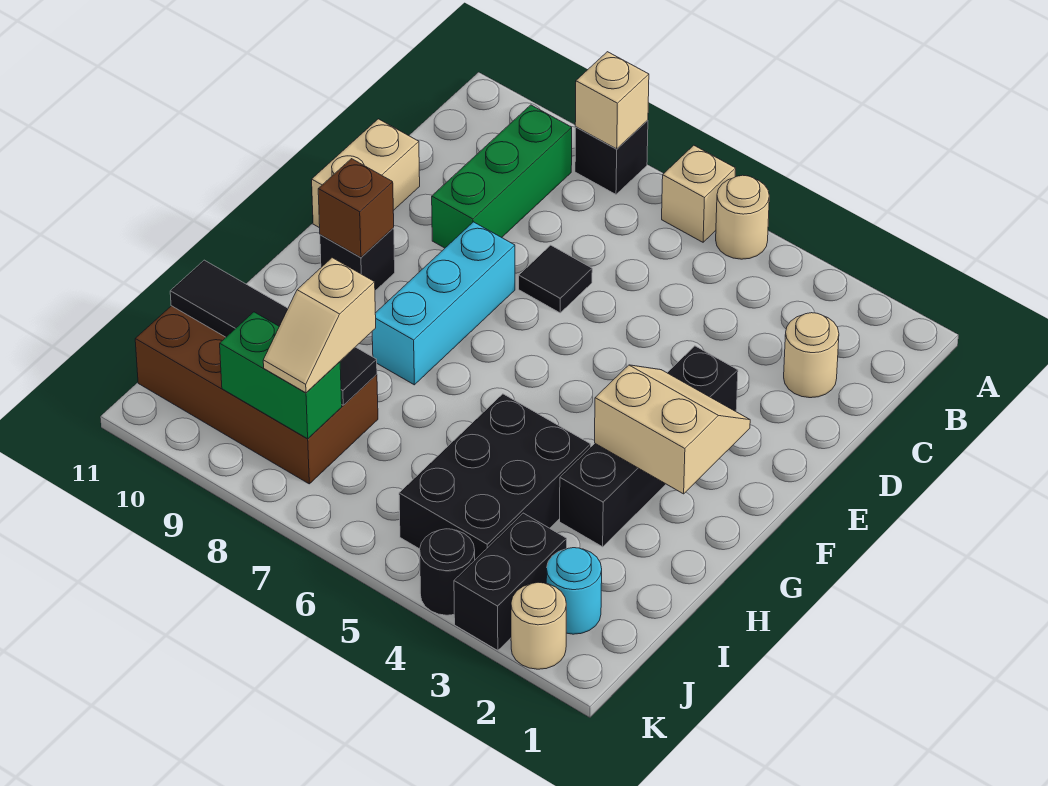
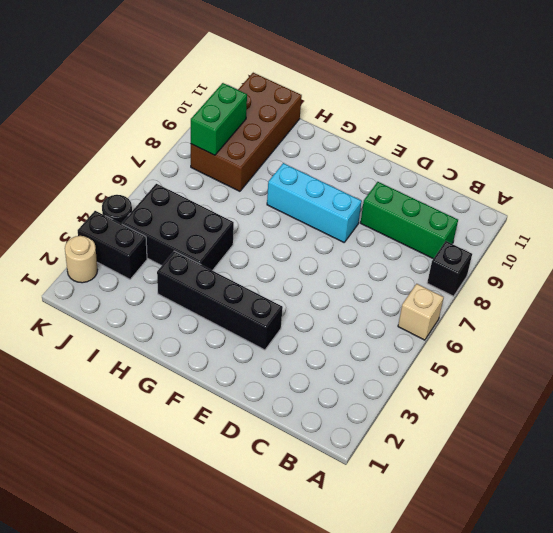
none -> tan 1x1 round brick [716,175,769,259]
none -> tan 1x1 round brick [784,313,839,398]
none -> black 1x1 tile [519,245,592,313]

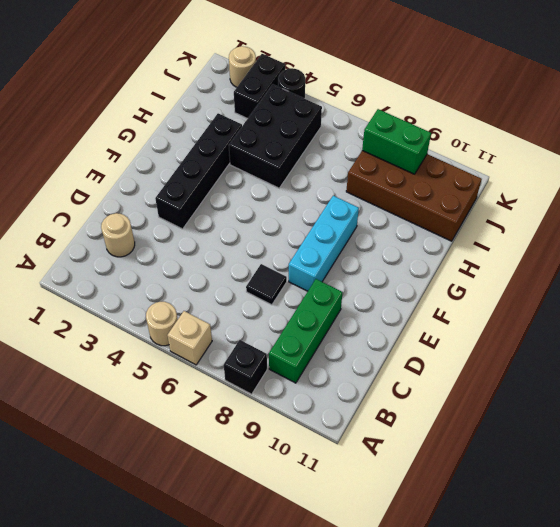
none -> tan 1x2 brick [312,119,420,228]
none -> black 1x1 brick [320,228,395,291]
none -> cyan 1x1 round brick [546,548,602,634]

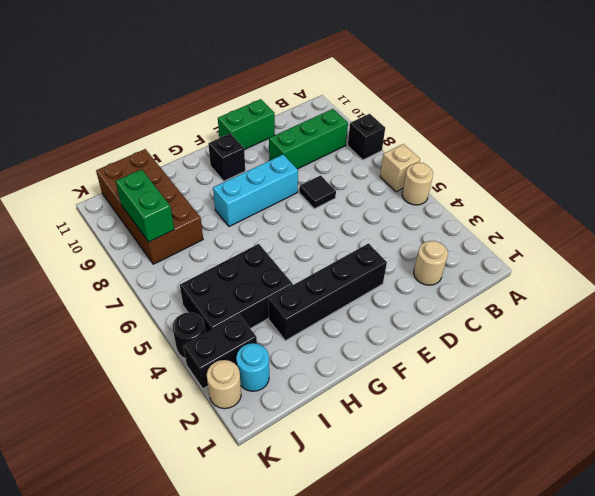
green 1x2 brick [218,99,275,150] -> tan 1x2 brick [312,119,420,228]
none -> tan 1x1 brick [575,52,649,149]
none -> tan 2x2 slope [595,365,750,494]
none -> brown 1x1 brick [318,159,394,258]

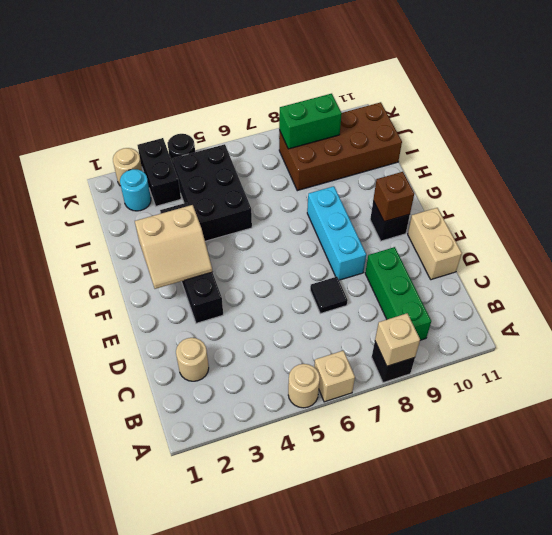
none -> black 1x4 tile [170,260,377,405]
none -> tan 1x2 slope [263,258,376,393]

